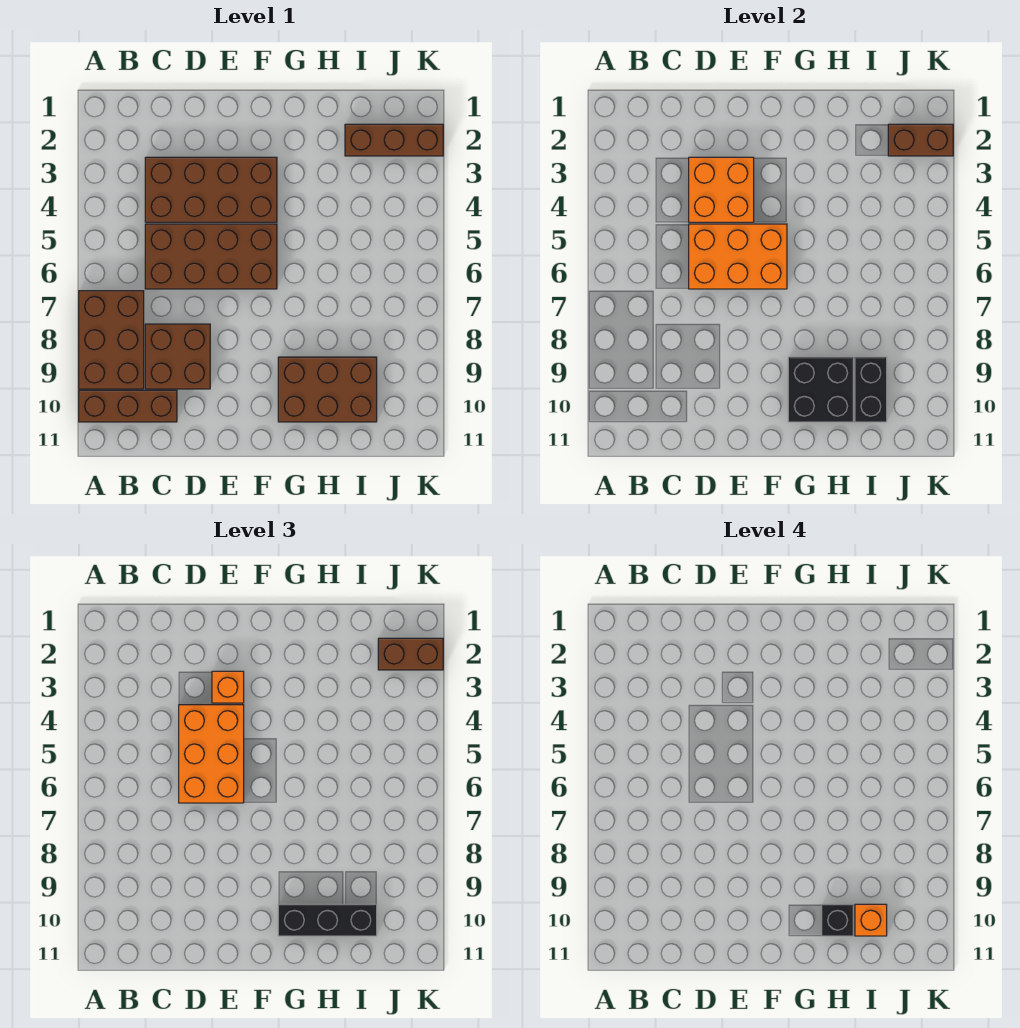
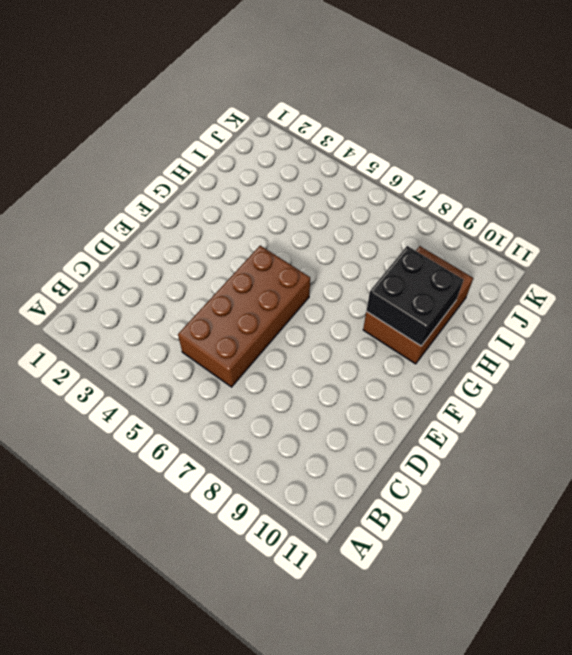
none -> brown 2x3 brick [79,291,144,389]
none -> brown 1x3 brick [79,390,177,422]
none -> brown 2x4 brick [145,157,277,222]

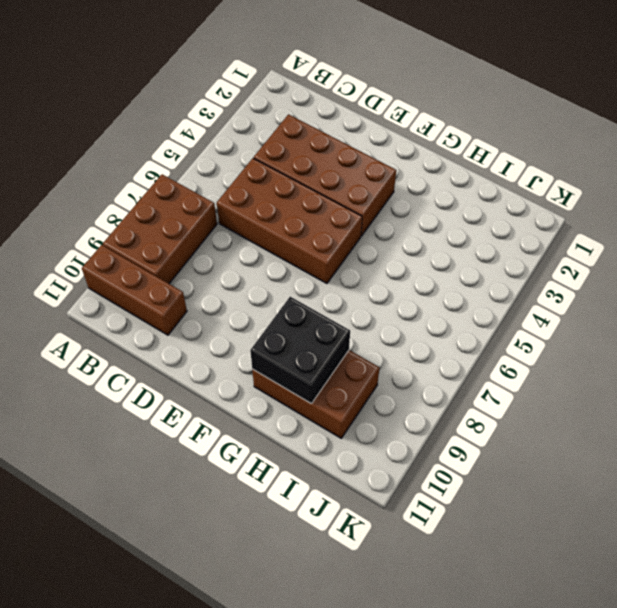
none -> brown 2x2 brick [145,324,210,389]
none -> brown 1x3 brick [345,124,443,156]
none -> orange 2x2 brick [689,157,754,222]

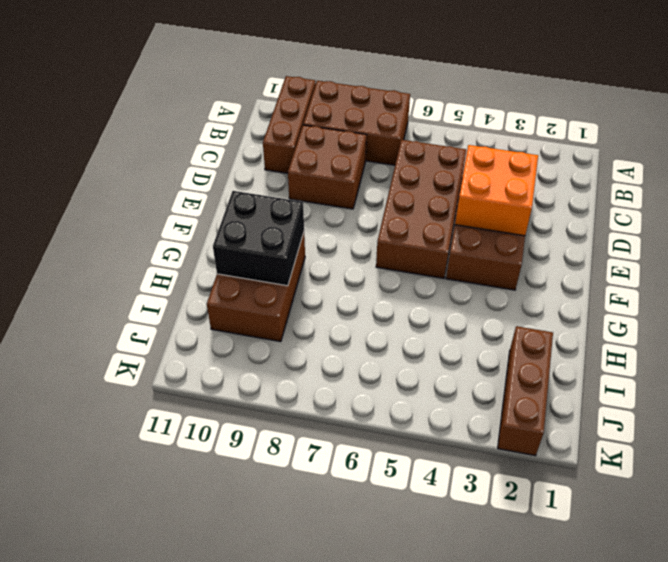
none -> orange 2x3 brick [689,224,787,289]
none -> black 1x2 brick [855,357,887,422]
none -> brown 1x2 brick [888,124,953,156]

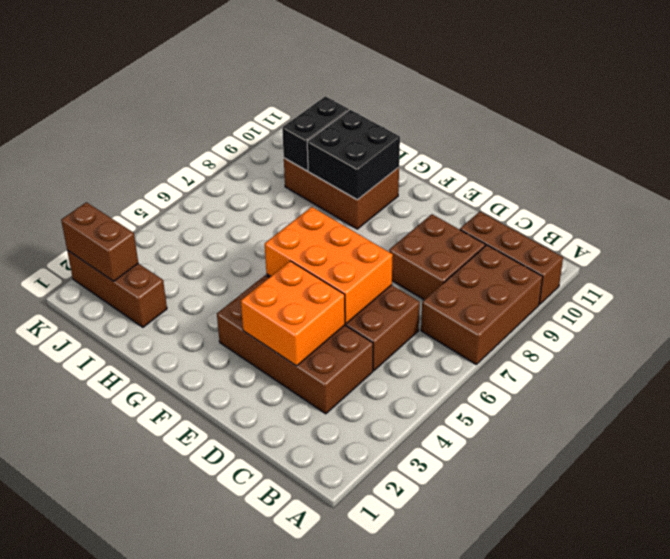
none -> orange 2x3 brick [179,705,244,803]
none -> orange 1x1 brick [212,671,244,703]
none -> black 1x3 brick [278,904,377,936]

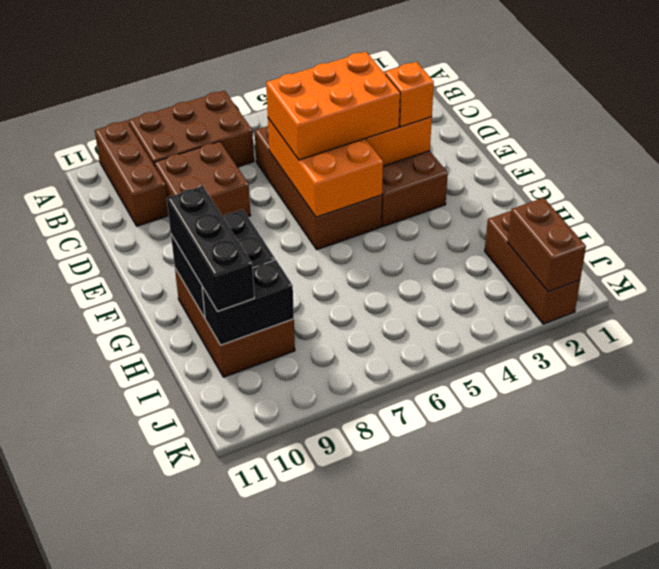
none -> brown 1x2 brick [378,638,443,670]
none -> black 1x1 brick [822,904,853,936]
none -> orange 1x1 brick [855,904,887,936]

